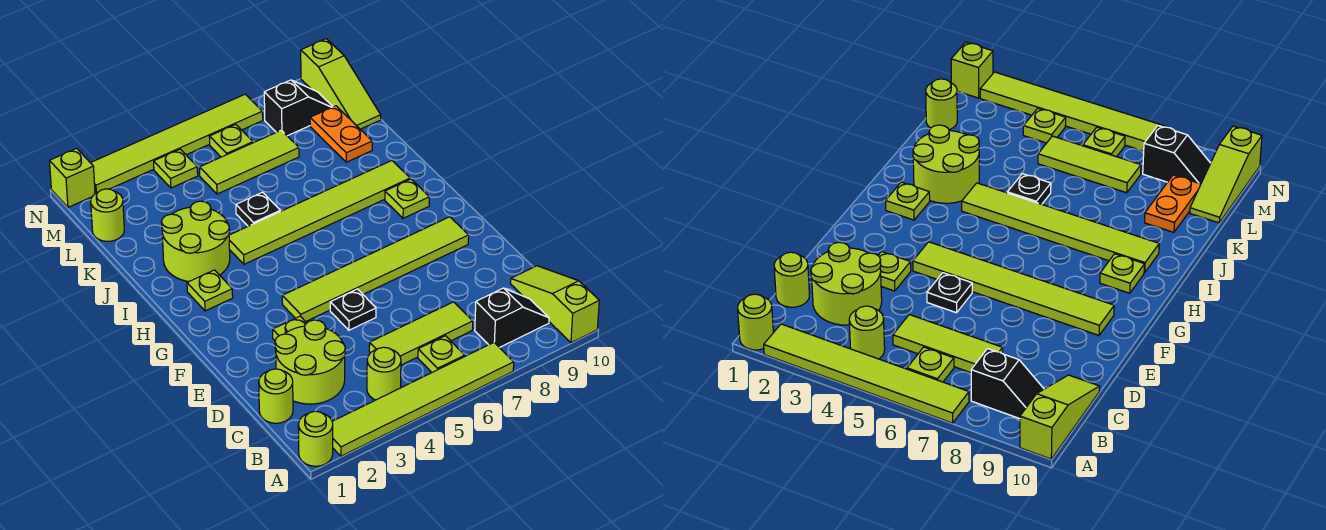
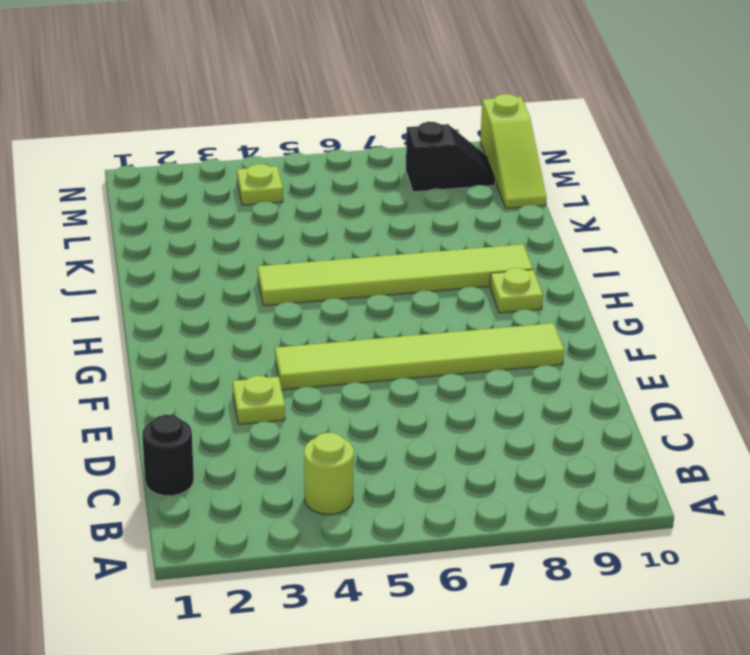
black 1x1 round brick [142,415,194,496] -> lime 1x1 round brick [259,369,293,423]
none -> lime 1x1 round brick [298,411,333,466]
none -> lime 1x6 tile [332,343,514,456]
none -> lime 1x3 slope [510,266,599,343]

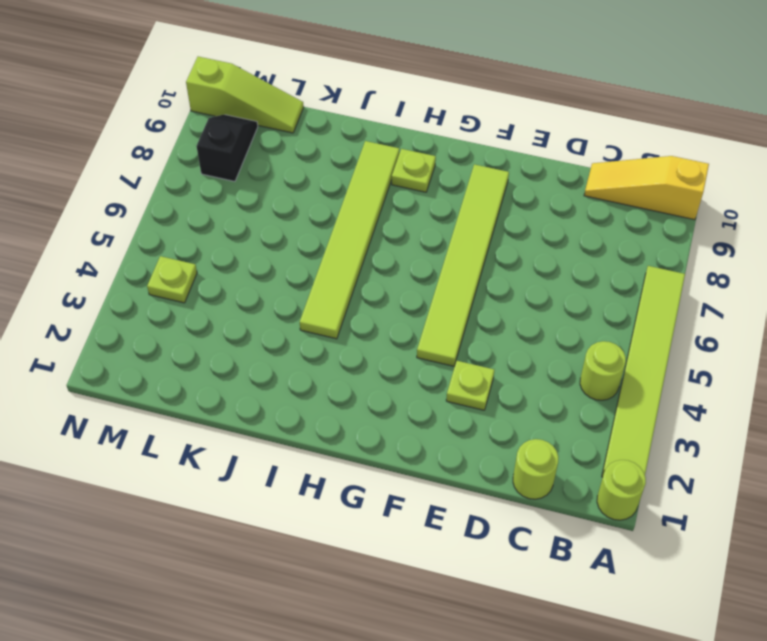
yellow 1x3 slope [584,156,709,220] -> lime 1x3 slope [510,266,599,343]
none -> lime 1x1 plate [418,336,465,372]
none -> black 1x2 slope [475,288,549,348]
none -> lime 2x2 round brick [275,320,345,404]

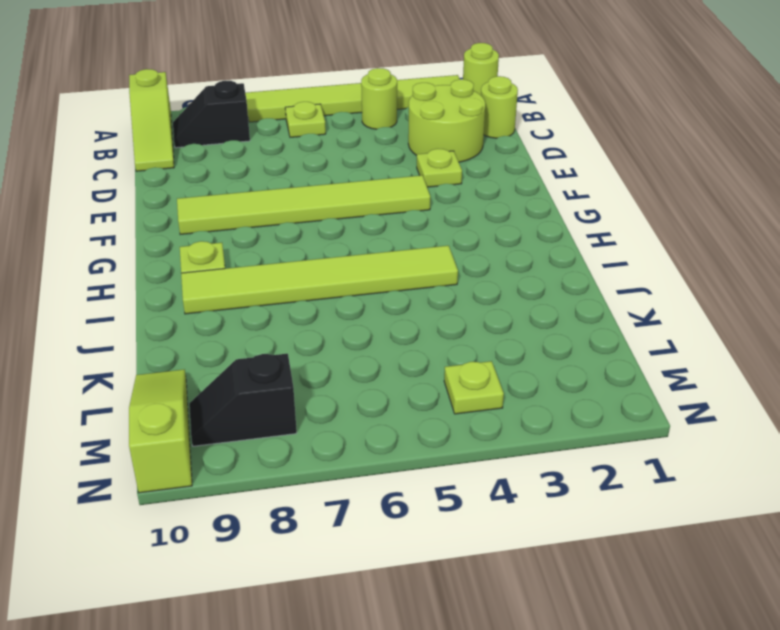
none -> lime 1x3 tile [369,302,473,365]
none -> black 1x1 plate [330,289,376,330]
none -> lime 1x1 plate [187,270,233,311]

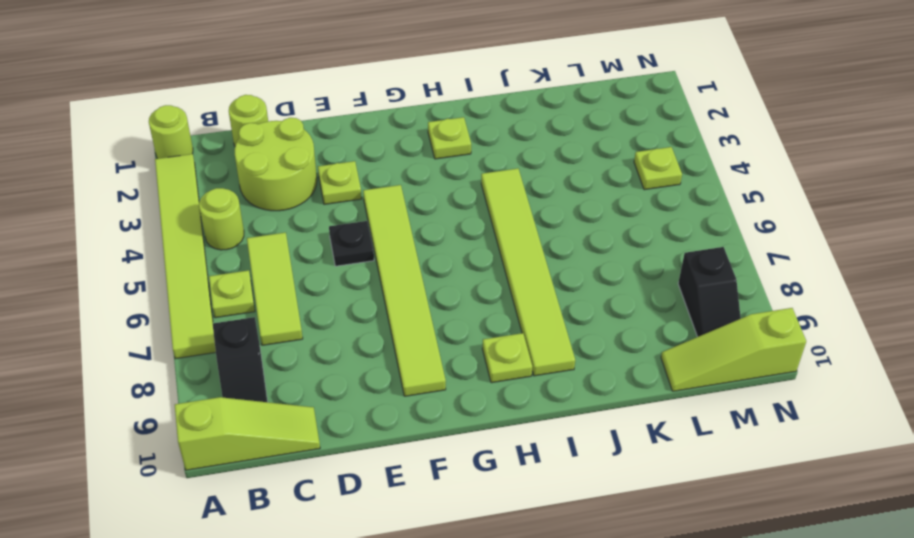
none -> lime 2x2 round brick [162,201,230,282]
none -> black 1x1 plate [236,192,280,226]
none -> orange 1x2 plate [310,106,372,162]

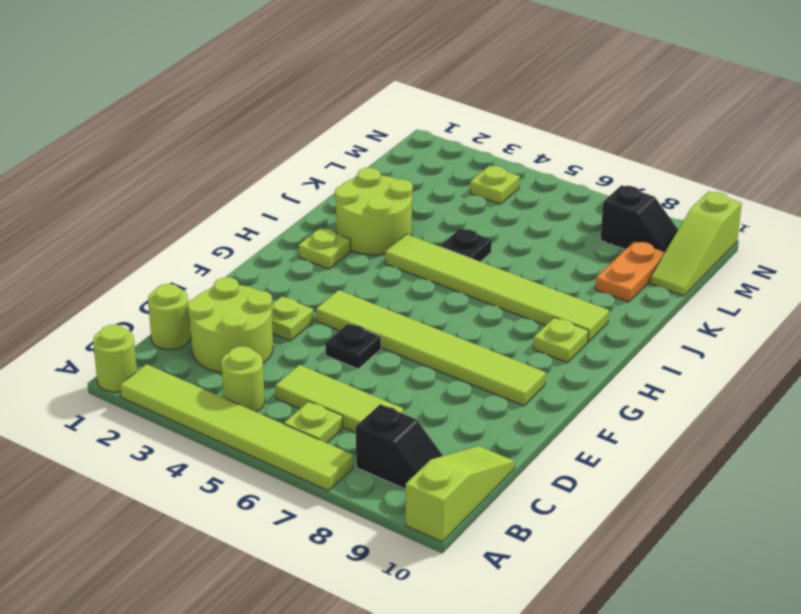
none -> lime 1x1 round brick [91,189,124,241]
none -> lime 1x3 tile [200,130,299,194]
none -> lime 1x1 plate [209,124,253,157]

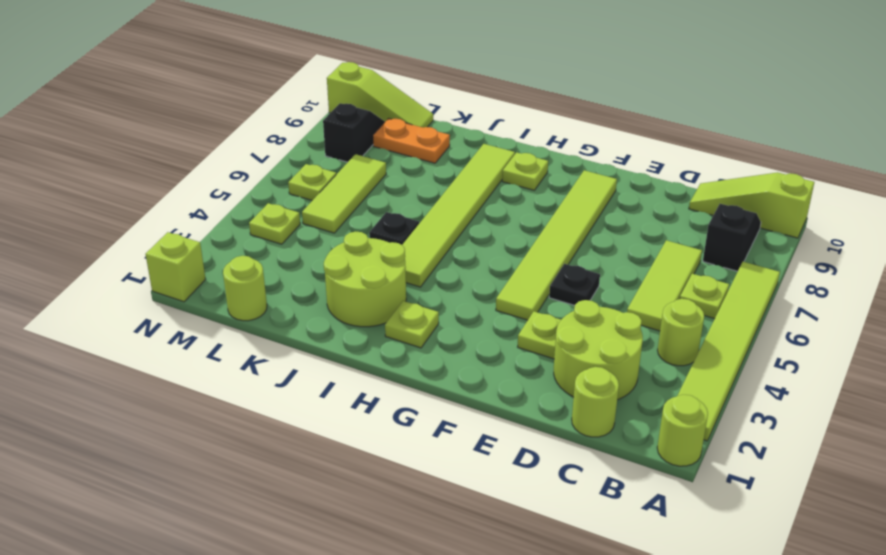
none -> lime 1x6 tile [91,94,263,194]

